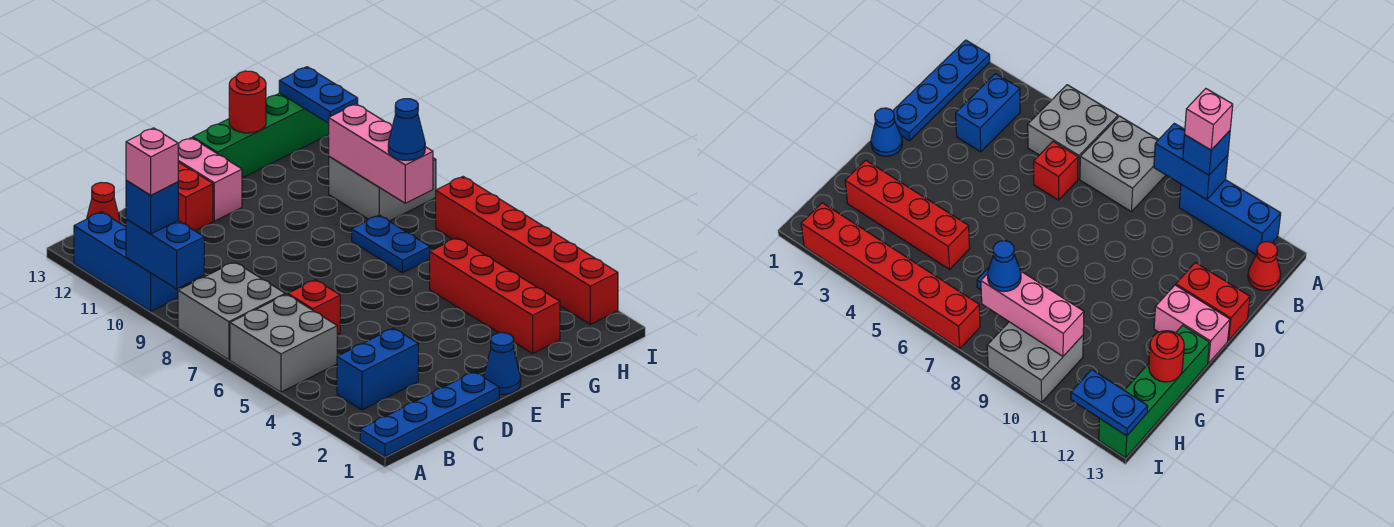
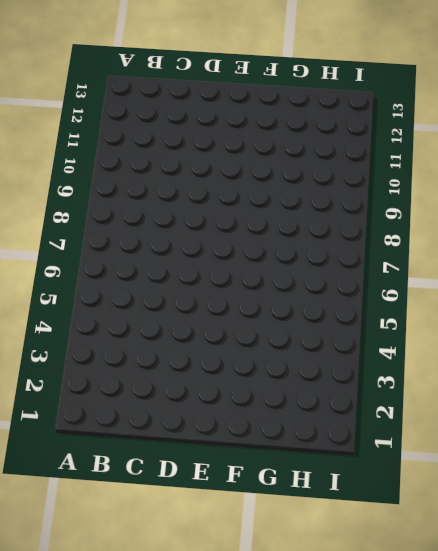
none -> blue 1x4 plate [360,372,499,457]
none -> grey 2x2 brick [230,294,337,392]
none -> grey 2x2 brick [178,262,285,360]

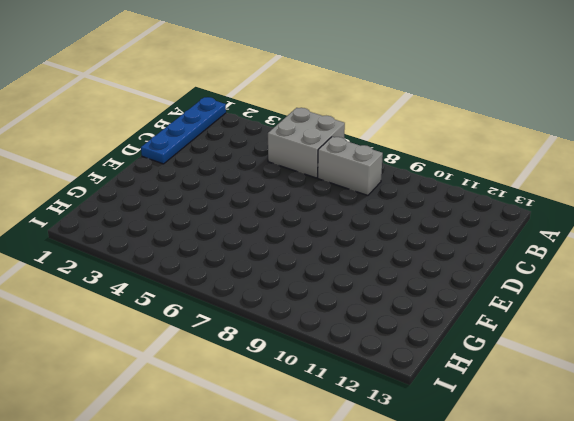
grey 1x2 brick [318,137,383,195] -> grey 2x2 brick [178,262,285,360]
none -> blue 1x3 brick [74,212,178,311]
none -> blue 1x2 brick [337,328,418,410]
none -> red 1x1 cone [87,183,120,223]

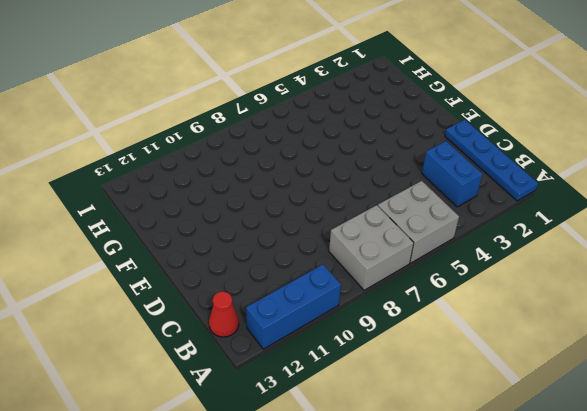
none -> red 1x1 brick [288,280,340,335]
none -> red 1x2 brick [178,162,213,231]
none -> blue 1x1 cone [484,333,521,395]

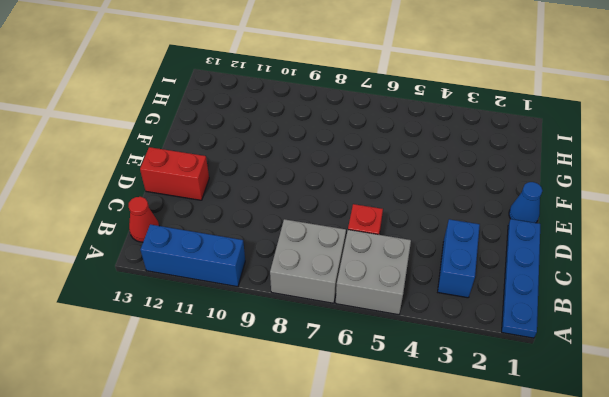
none -> pink 1x2 brick [178,138,242,221]
none -> green 1x4 brick [193,93,329,178]
none -> red 1x4 brick [430,238,560,353]

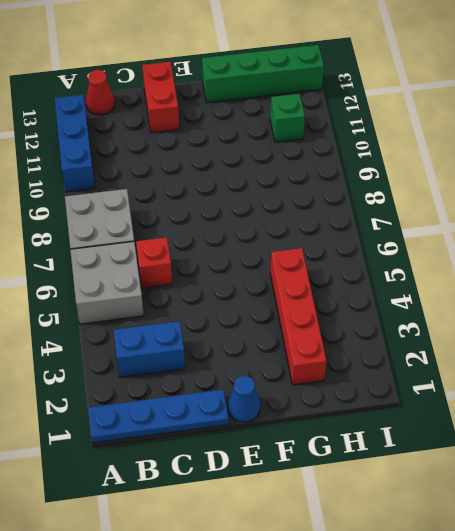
green 1x1 brick [270,94,305,142] -> none
none -> pink 1x2 brick [178,138,242,221]
none -> blue 1x2 plate [352,215,430,273]
none -> grey 2x2 brick [329,156,436,221]

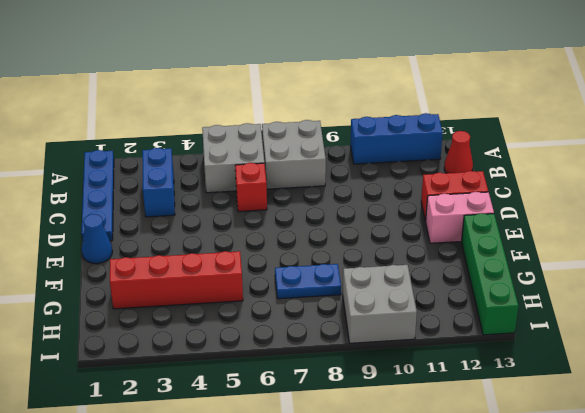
none -> red 1x6 brick [436,177,618,324]
none -> blue 1x2 brick [126,219,204,289]
none -> red 1x1 round brick [229,71,266,133]

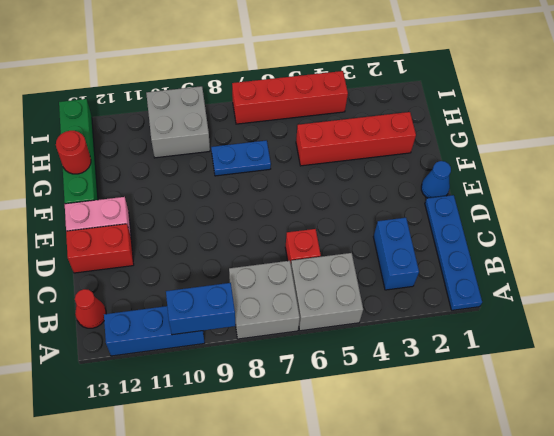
red 1x4 brick [232,71,348,124] -> red 1x6 brick [436,177,618,324]
none -> pink 1x3 brick [329,104,433,203]
none -> blue 1x2 plate [279,67,358,123]
none -> blue 1x1 brick [126,181,178,234]

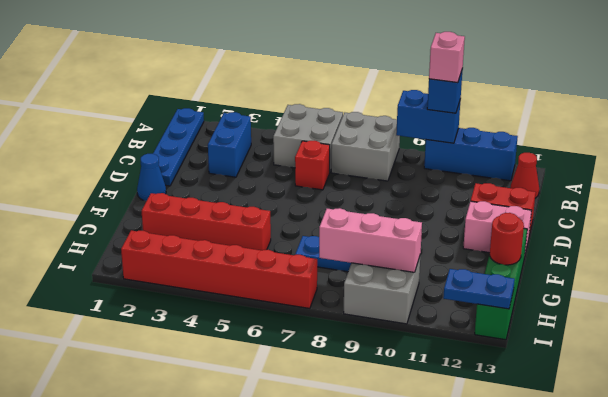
none -> blue 1x1 cone [388,99,425,160]

